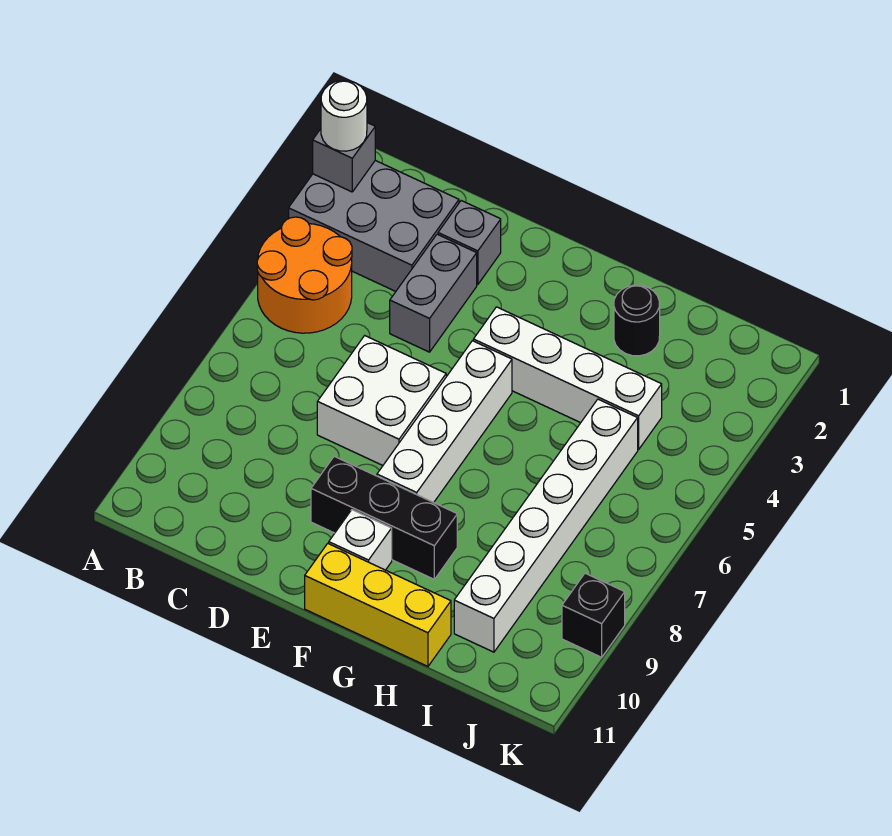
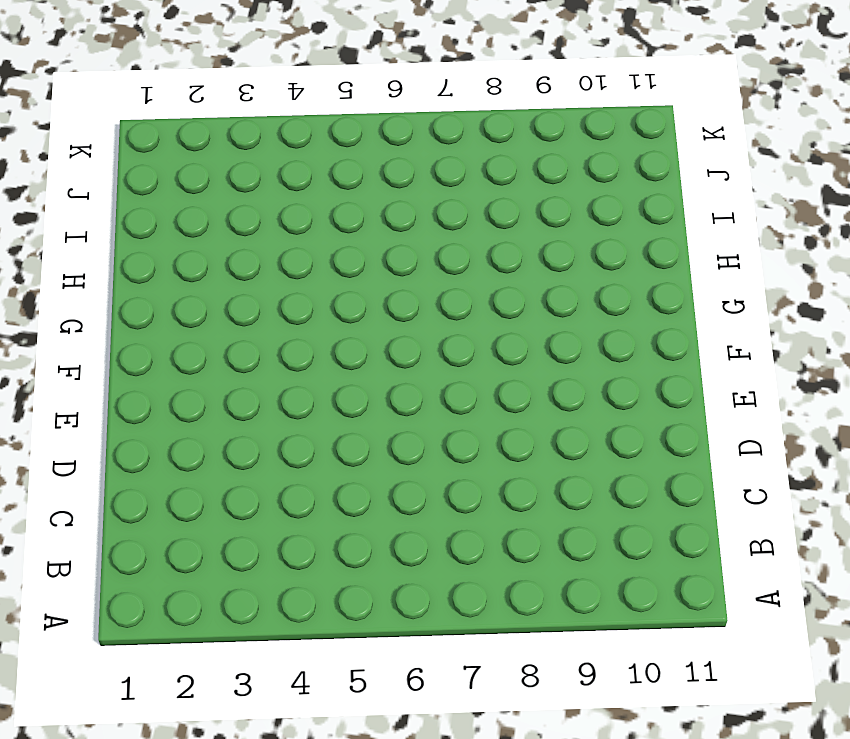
none -> grey 2x3 brick [289,160,459,291]
none -> orange 2x2 round brick [257,217,352,333]
none -> grey 1x1 brick [438,201,501,285]

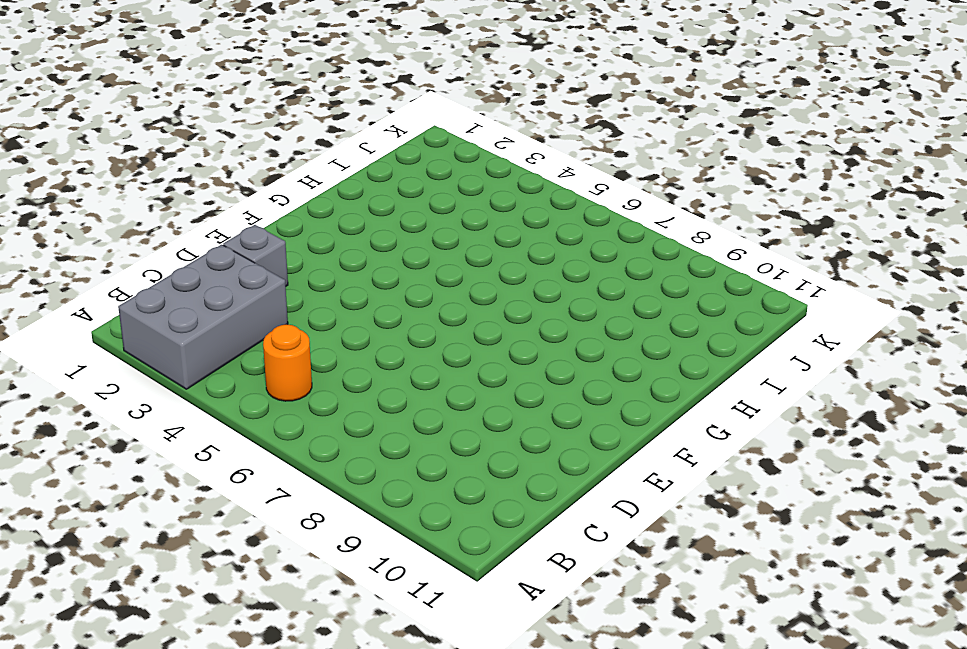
orange 1x1 round brick [263,324,312,401] -> orange 2x2 round brick [257,217,352,333]
none -> grey 1x2 brick [390,234,477,352]
none -> white 2x2 brick [317,336,446,465]
none -> black 1x3 brick [311,456,457,579]

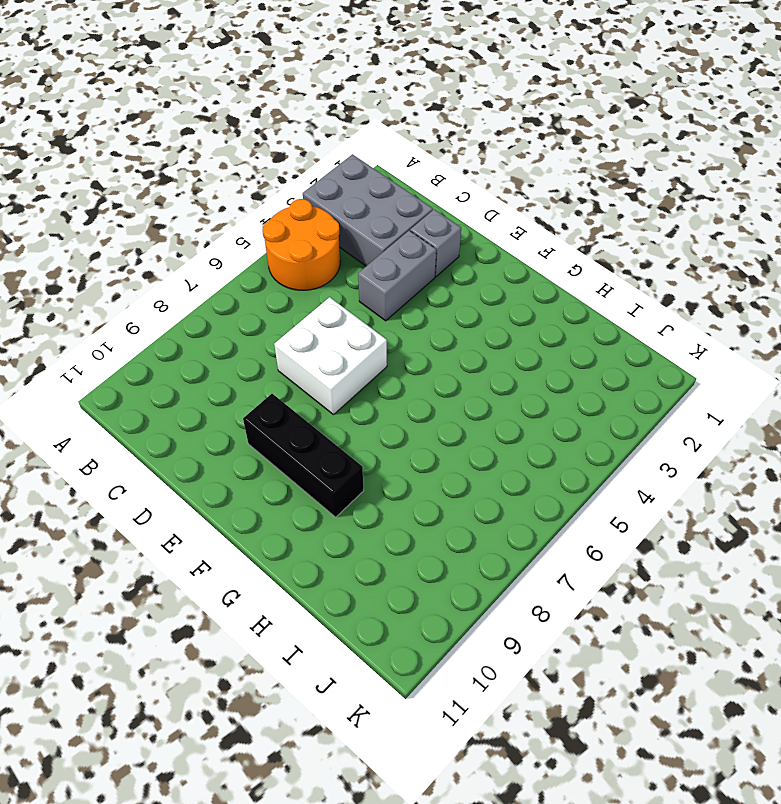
none -> white 1x4 brick [473,307,662,450]
none -> white 1x4 brick [377,341,512,503]
none -> white 1x1 brick [329,510,392,570]

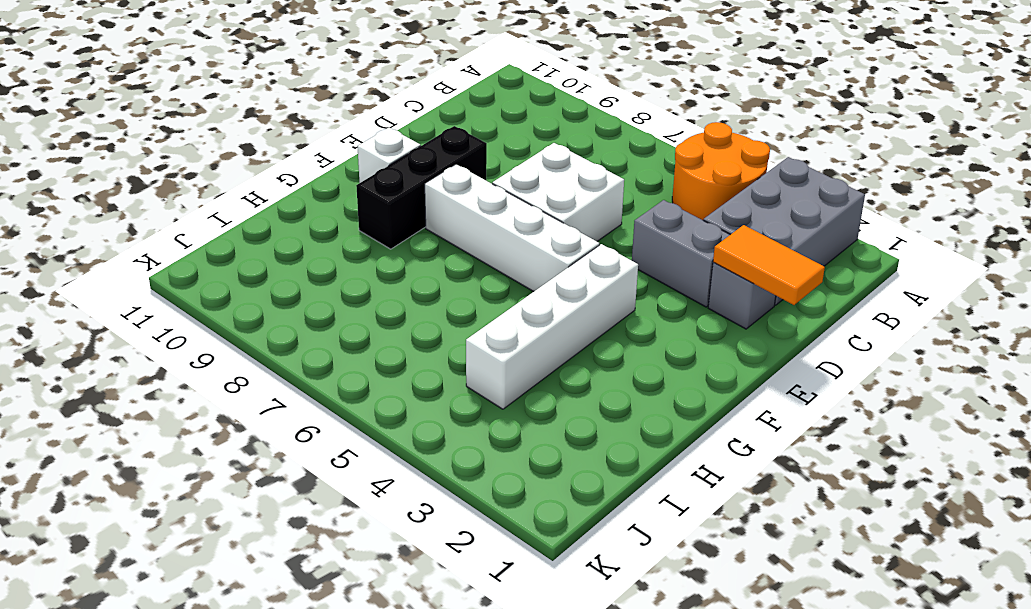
orange 1x2 tile [713,225,825,305] -> none
none -> yellow 1x3 brick [305,543,451,666]
none -> black 1x1 round brick [614,285,660,356]
none -> white 1x6 brick [454,399,638,652]

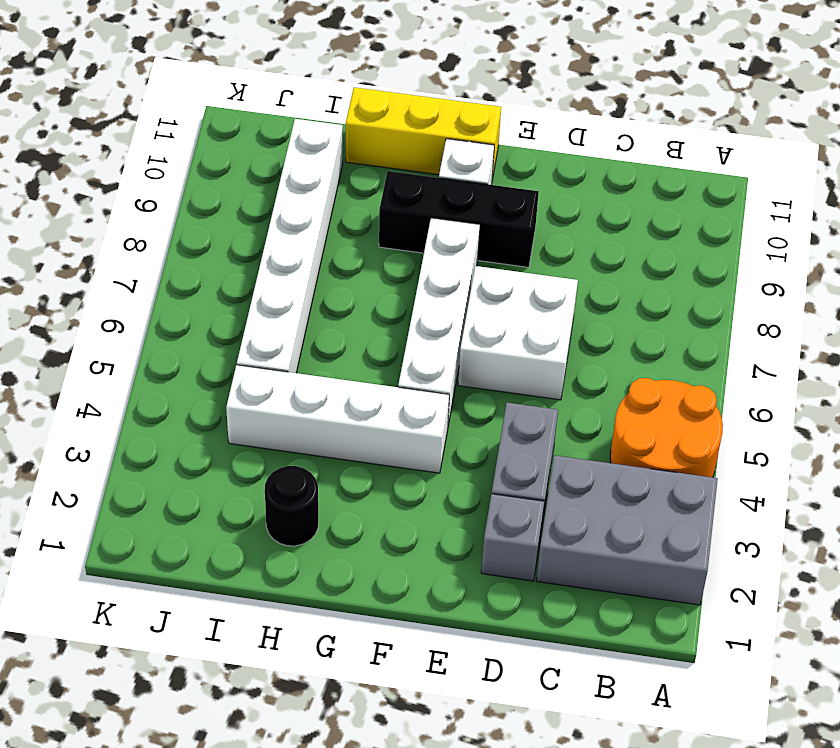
none -> black 1x1 brick [562,573,625,657]
none -> grey 1x1 brick [313,123,375,192]
none -> white 1x1 round brick [321,81,367,151]

